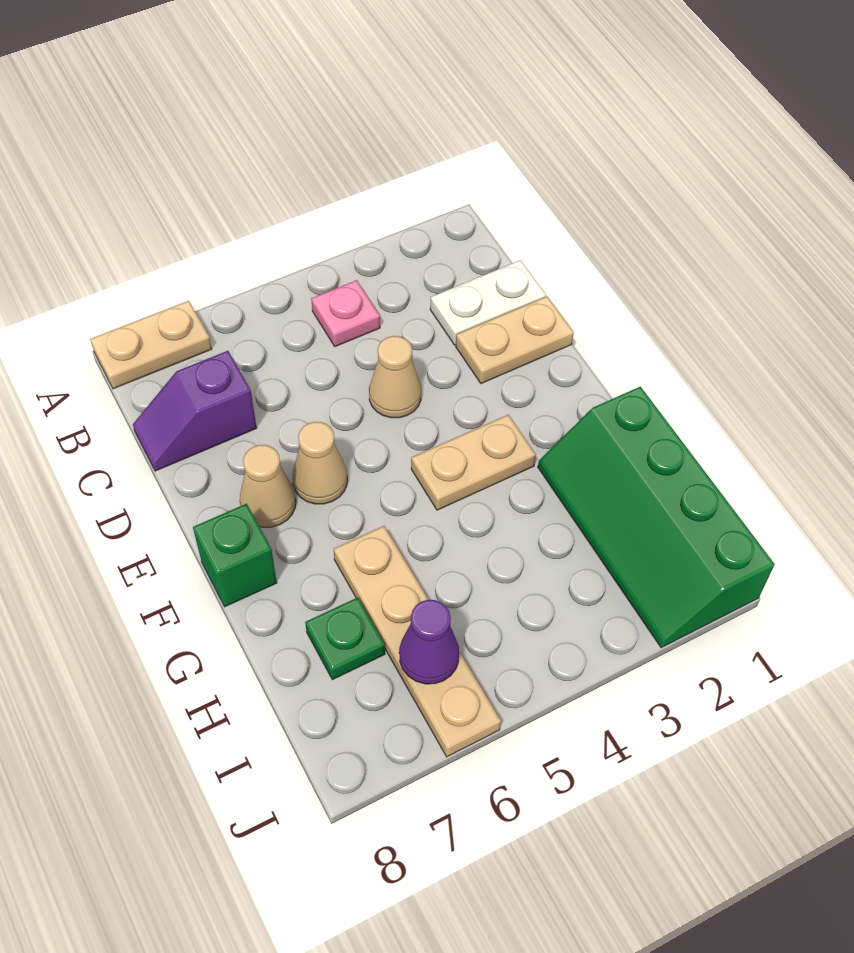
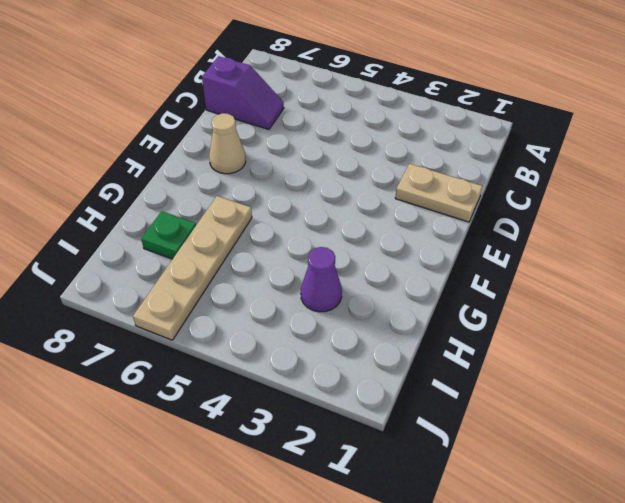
purple 1x2 slope [202,56,284,129] -> purple 1x2 slope turned to [133,351,257,471]
purple 1x1 cone [301,247,342,312] -> purple 1x1 cone moved to [399,600,459,684]
none -> tan 1x2 plate [90,301,212,389]
none -> pink 1x1 plate [311,280,380,347]
none -> white 1x2 plate [430,260,546,345]

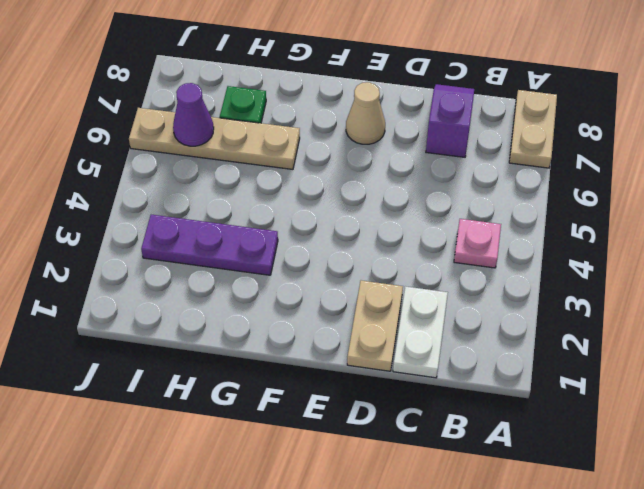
purple 1x3 plate [141,215,278,275] -> none
none -> tan 1x1 cone [369,336,421,418]
none -> tan 1x1 cone [293,422,347,504]
none -> tan 1x2 plate [411,415,536,510]

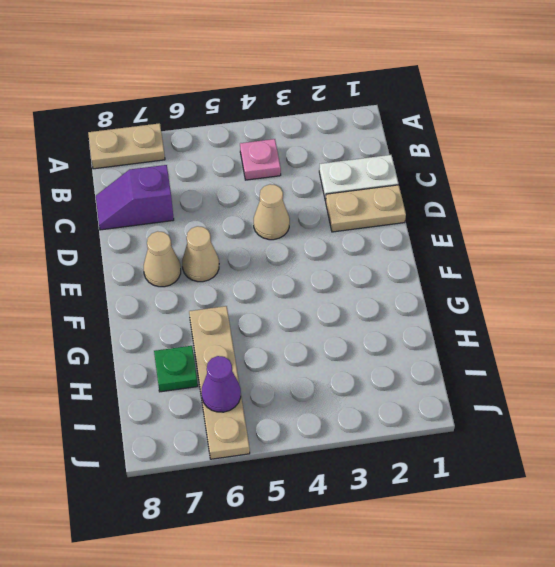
none -> tan 1x2 plate [411,415,536,510]
none -> green 1x1 brick [193,504,277,607]
none -> green 2x4 slope [538,386,775,648]

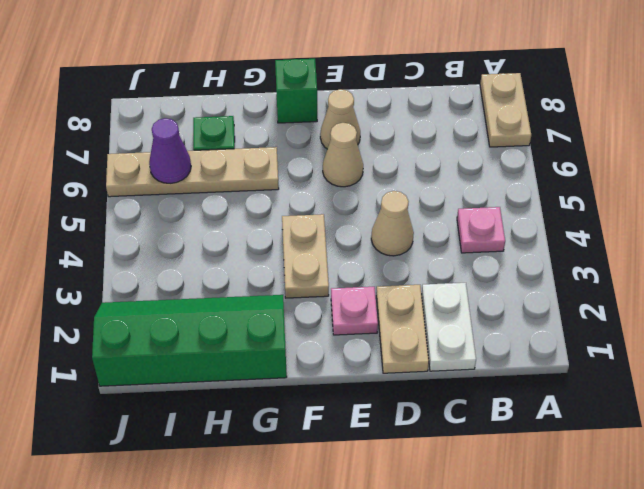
pink 1x1 plate [331,287,378,335] -> none
none -> purple 1x2 slope [133,351,257,471]

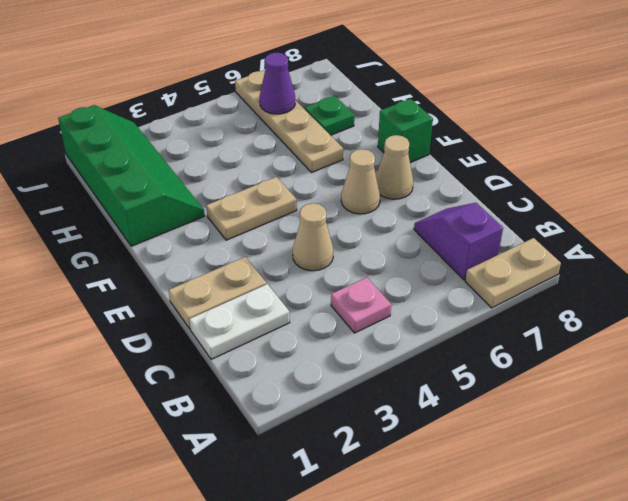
purple 1x2 slope [414,203,503,280] -> purple 1x2 slope turned to [133,351,257,471]

